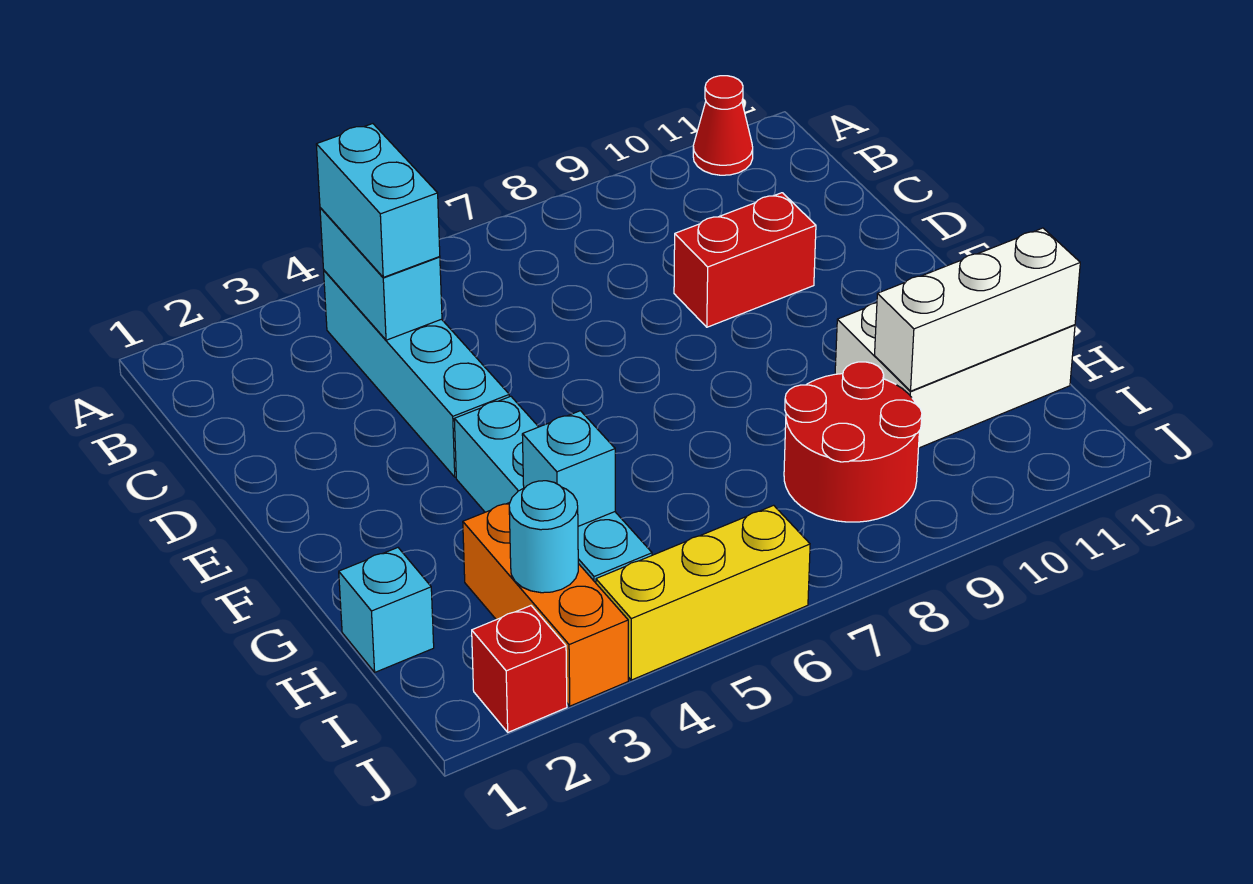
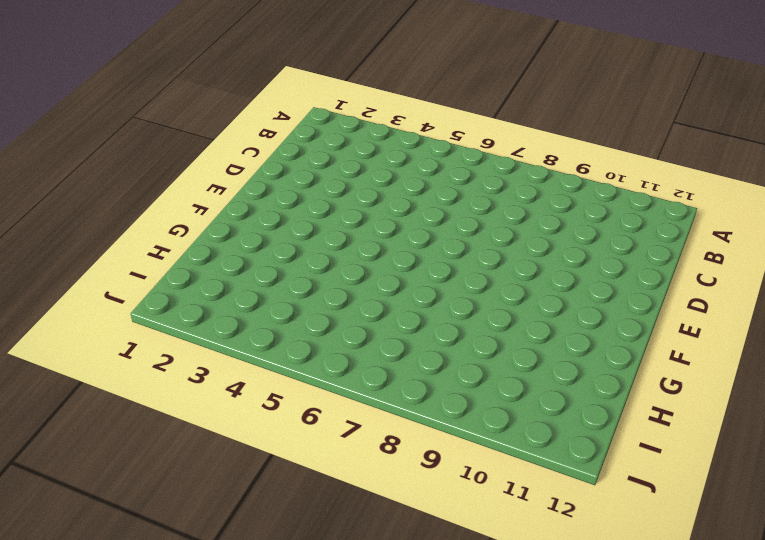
none -> red 1x1 cone [693,76,753,175]
none -> cyan 1x4 brick [324,271,509,477]
none -> red 1x2 brick [674,193,816,327]

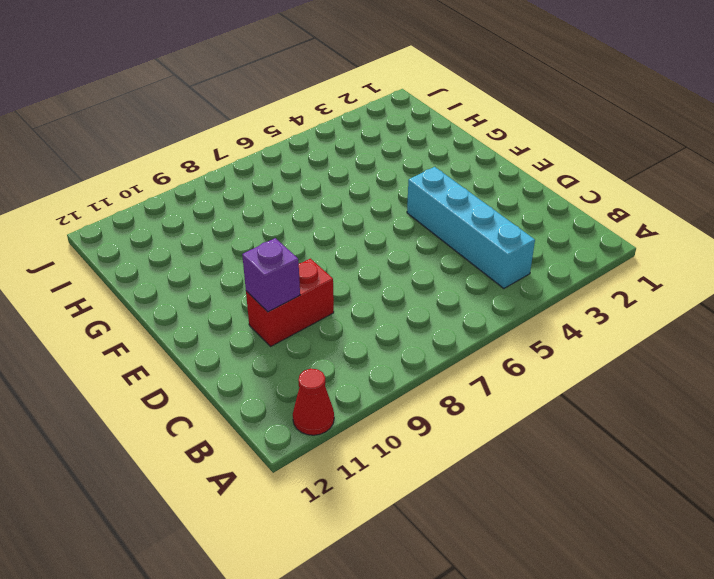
purple 1x1 brick [242,238,300,312] -> none
none -> cyan 1x4 brick [454,396,652,583]
none -> white 2x3 brick [835,303,1075,448]
none -> cyan 1x1 brick [339,548,434,672]

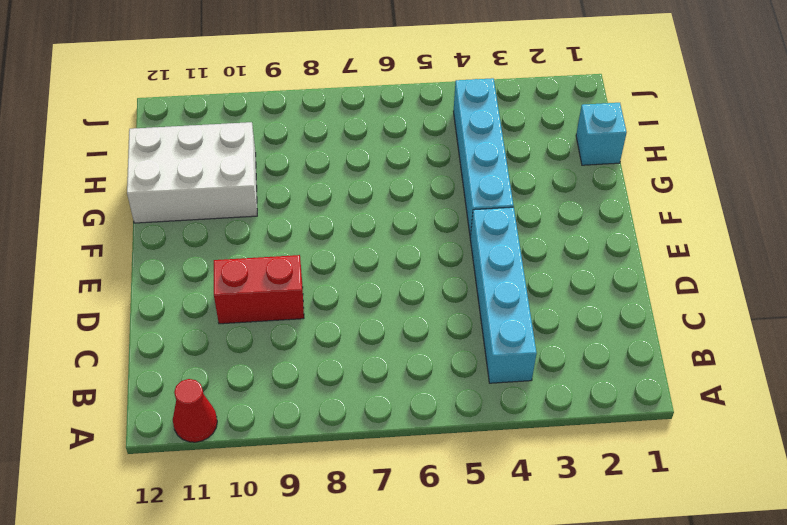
none -> orange 1x3 brick [463,503,628,706]
none -> red 2x2 round brick [784,362,922,522]
none -> red 1x1 brick [472,606,567,732]

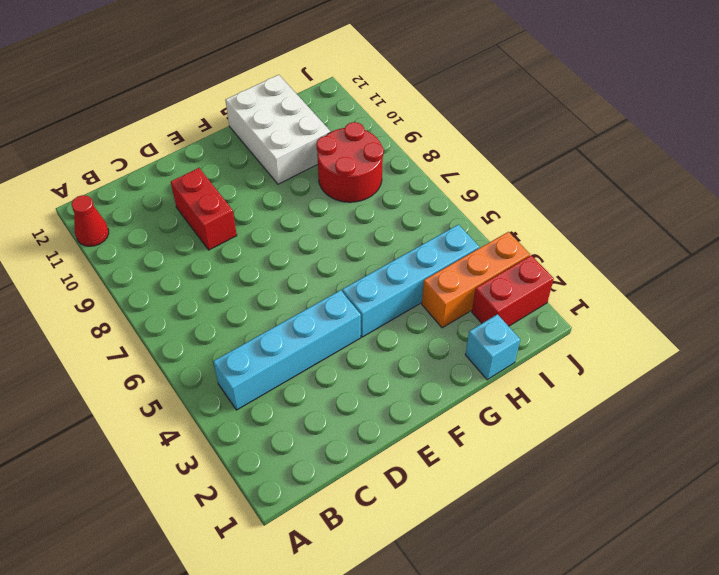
red 1x2 brick [472,255,554,326] -> red 1x1 brick [472,606,567,732]
none -> yellow 1x3 brick [596,505,810,680]
none -> cyan 1x2 brick [320,208,442,340]
none -> cyan 1x1 brick [522,411,615,526]

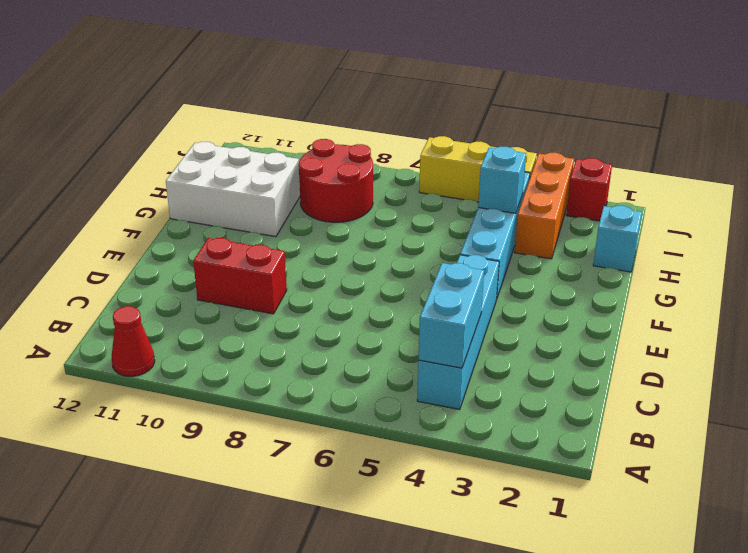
none -> white 1x3 brick [875,228,1080,391]
none -> cyan 1x1 round brick [509,481,578,593]
none -> cyan 1x2 brick [316,124,440,277]

